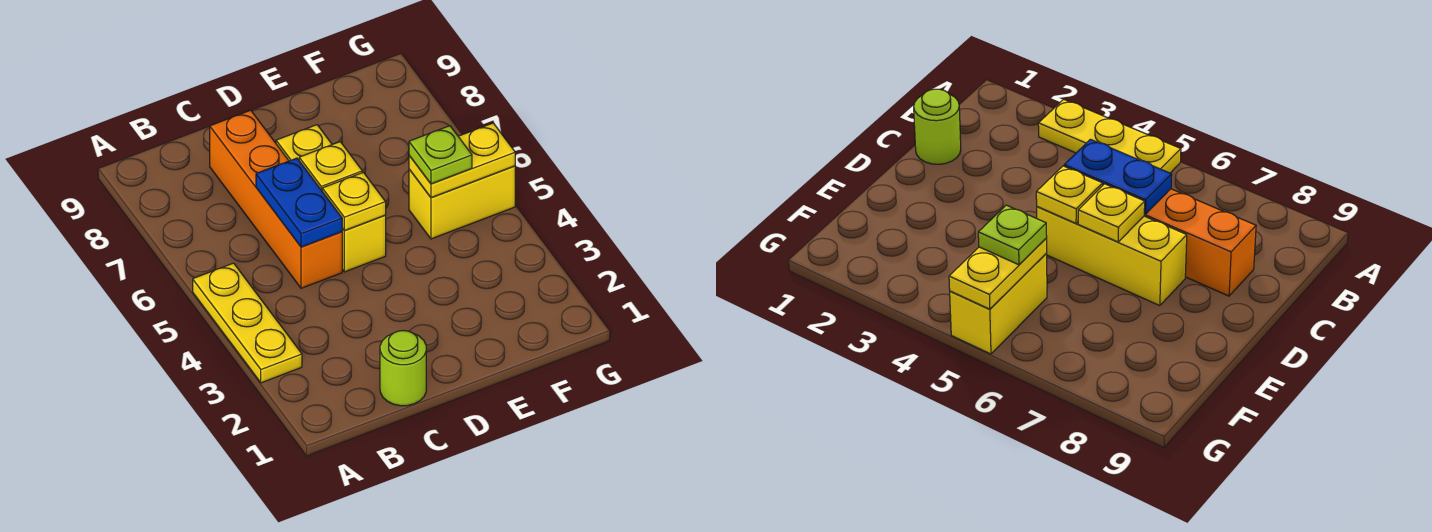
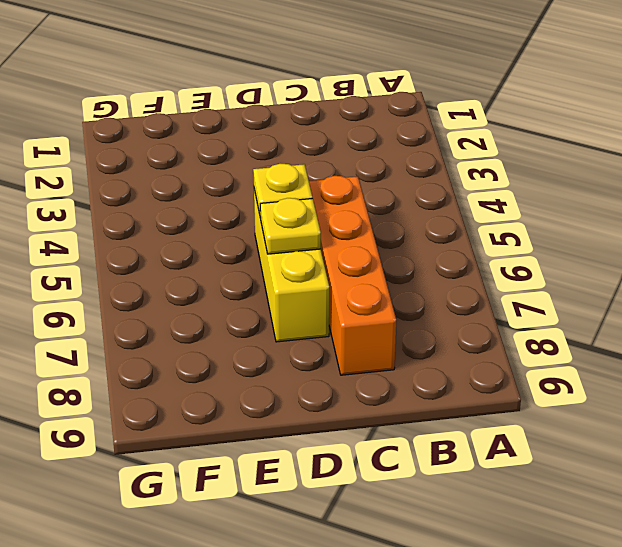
none -> yellow 1x3 plate [193,263,302,383]
none -> lime 1x1 round brick [380,331,426,406]

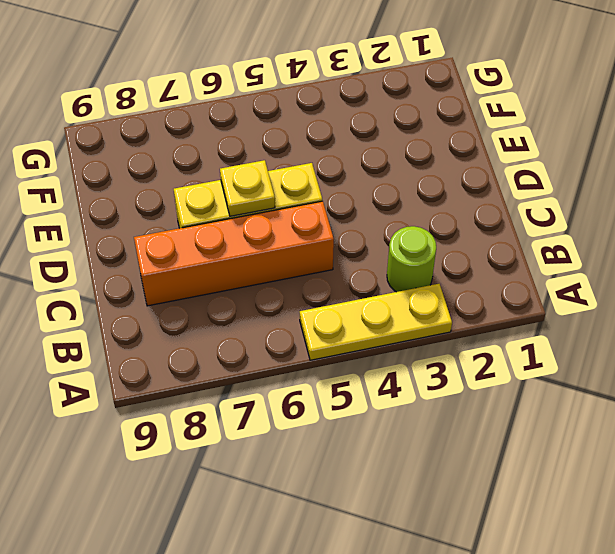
lime 1x1 round brick [387,226,436,292] -> lime 1x1 round brick moved to [380,331,426,406]
none -> yellow 1x2 brick [409,166,515,239]
none -> blue 1x2 plate [256,158,342,247]

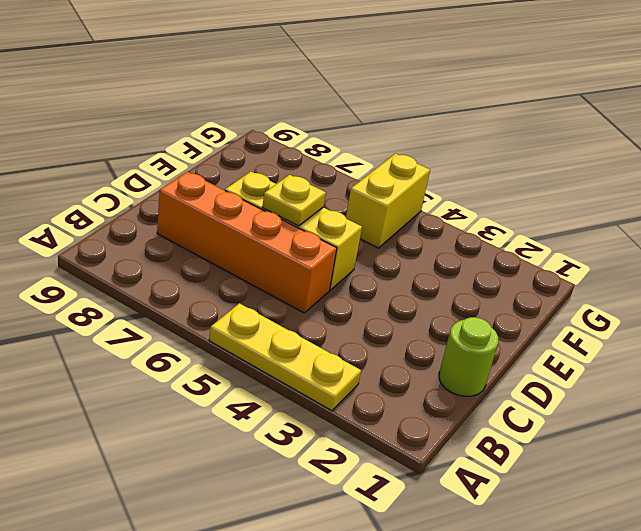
none -> blue 1x2 plate [256,158,342,247]
none -> yellow 1x1 plate [322,172,386,231]

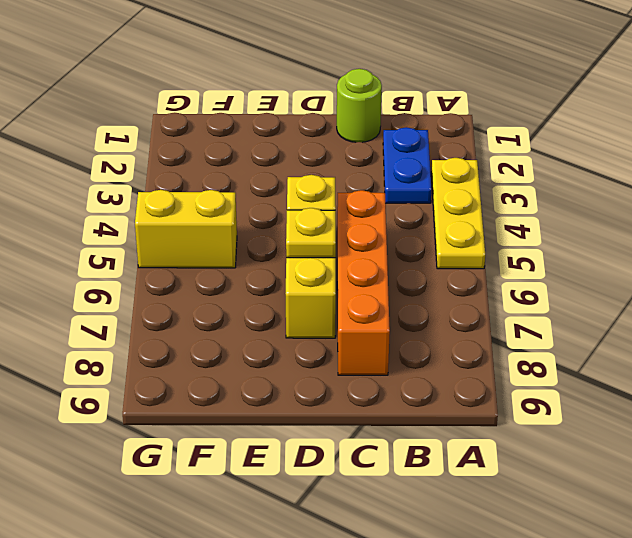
blue 1x2 plate [383,127,431,203] -> blue 1x2 plate moved to [256,158,342,247]
none -> yellow 1x2 plate [409,123,515,198]
none -> lime 1x1 plate [409,126,472,184]

